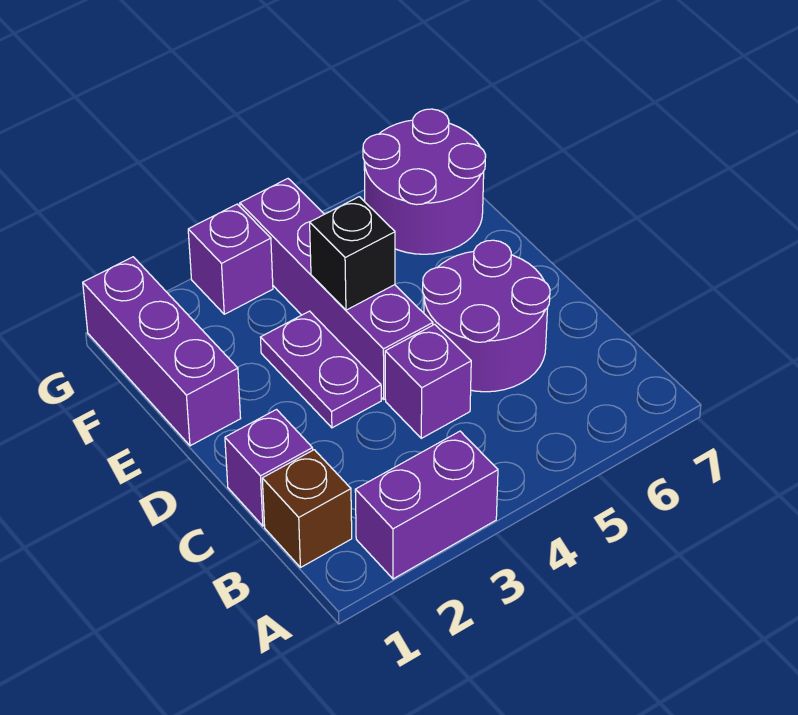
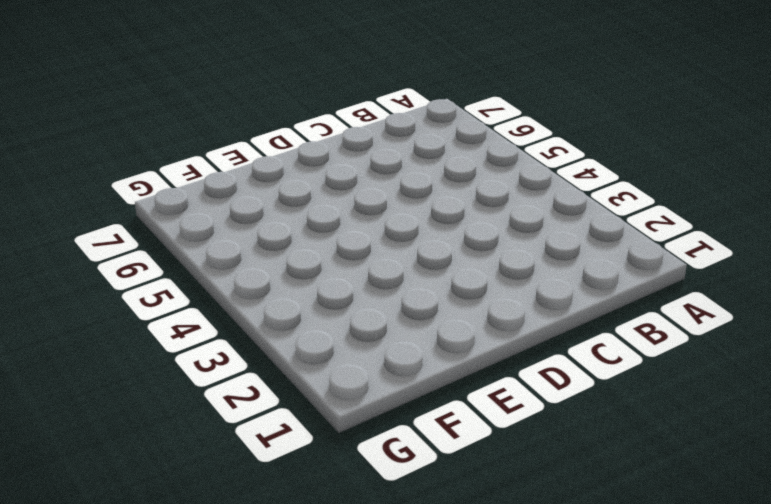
none -> purple 1x2 brick [355,431,498,579]
none -> brown 1x1 brick [262,450,352,568]

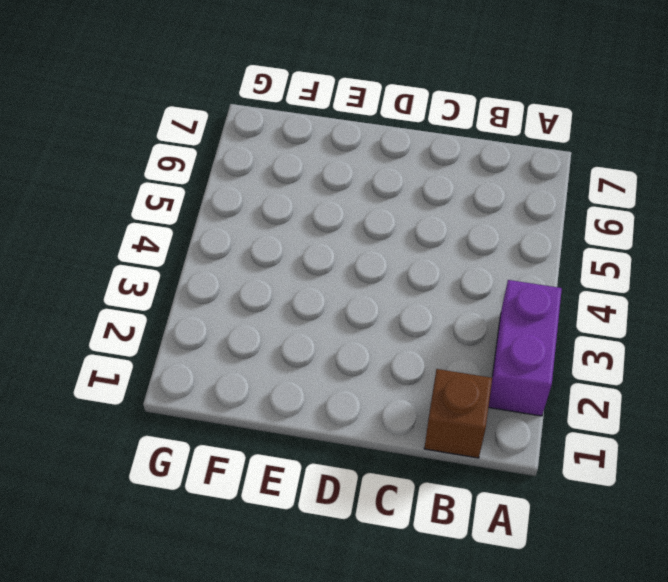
none -> purple 1x1 brick [225,410,313,526]
none -> purple 1x1 brick [385,324,471,438]

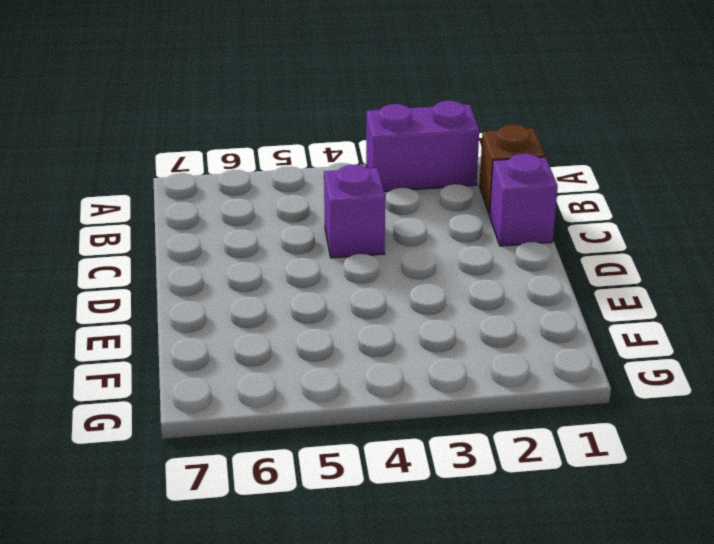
none -> purple 2x2 round brick [423,240,550,392]
none -> purple 1x2 plate [260,311,381,428]

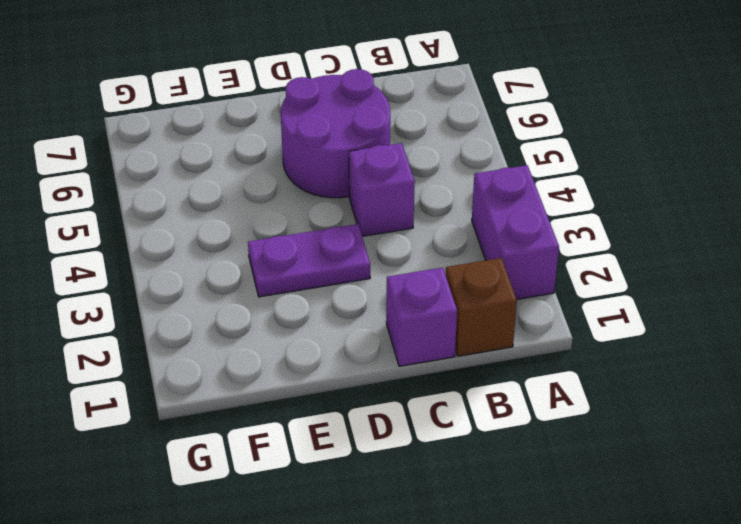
none -> purple 1x4 brick [240,179,433,399]
none -> purple 1x3 brick [83,257,241,446]

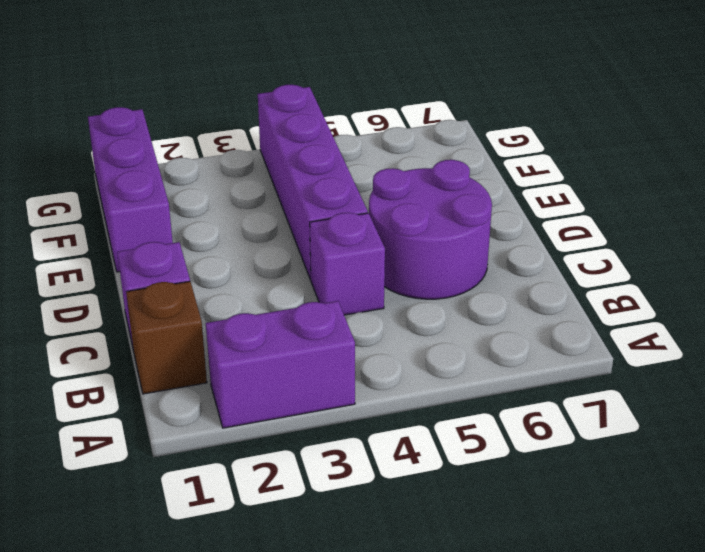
none -> purple 1x2 plate [260,311,381,428]
none -> purple 2x2 round brick [363,109,486,254]

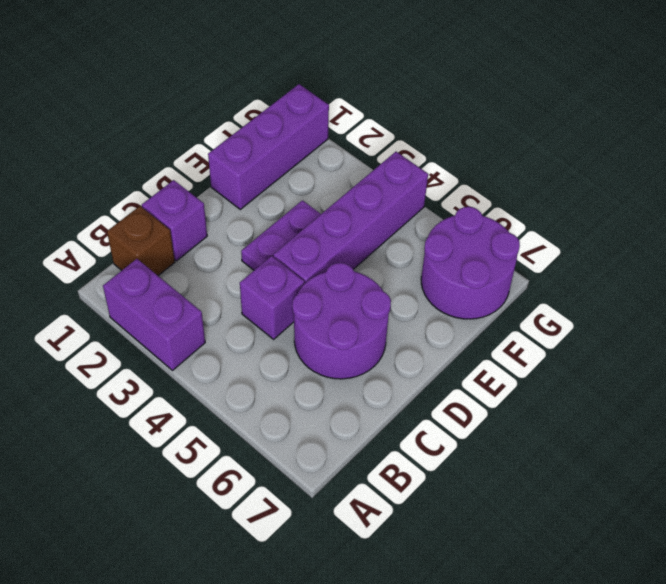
none -> purple 1x1 brick [188,204,273,314]
none -> black 1x1 brick [310,197,395,310]

